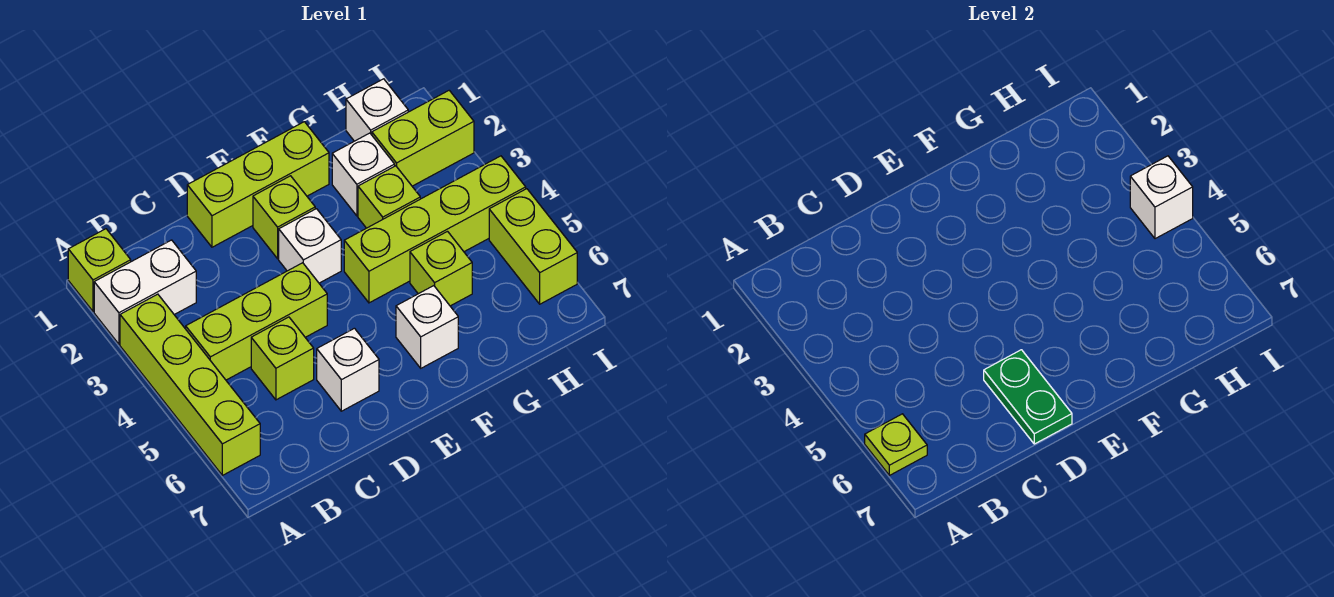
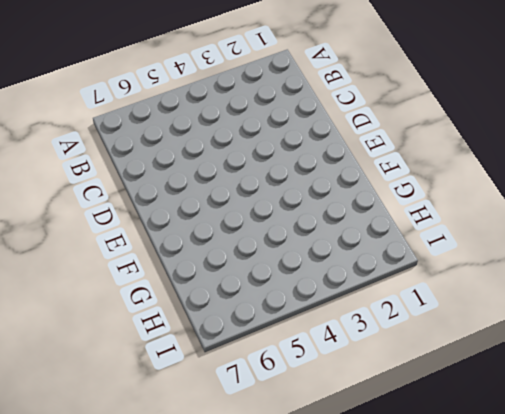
none -> lime 1x1 brick [68,229,131,311]
none -> white 1x2 brick [94,240,196,344]
none -> lime 1x4 brick [120,294,260,475]

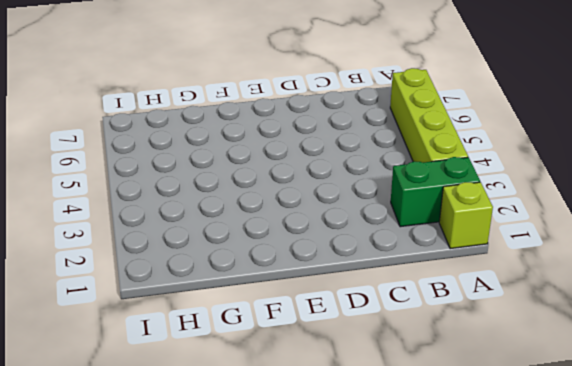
green 1x2 brick [391,157,480,227] -> white 1x2 brick [94,240,196,344]
none -> lime 1x3 brick [186,263,327,380]
none -> lime 1x1 brick [251,317,314,400]
none -> lime 1x3 brick [187,122,329,247]

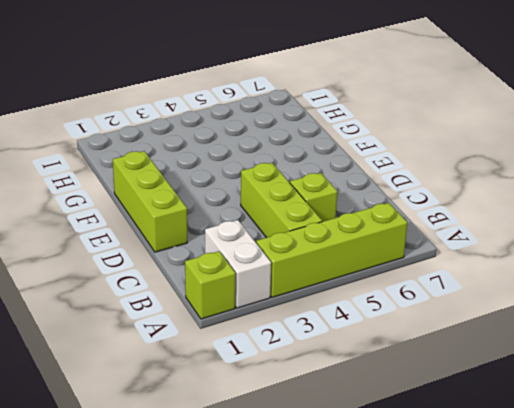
none -> white 1x1 brick [317,328,379,411]
none -> lime 1x1 brick [253,176,315,259]
none -> white 1x1 brick [279,209,341,283]

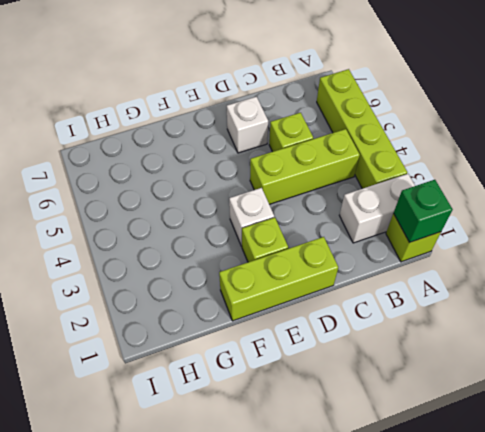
green 1x1 brick [394,180,453,243] -> none
none -> lime 1x4 brick [344,156,526,303]
none -> white 1x1 brick [396,286,458,368]
none -> white 1x1 brick [332,133,395,216]

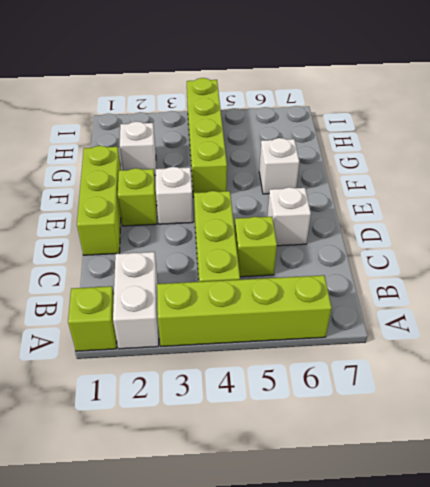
none -> lime 1x1 brick [358,166,420,228]
none -> lime 1x1 brick [410,232,472,306]
none -> white 1x1 brick [346,79,408,141]

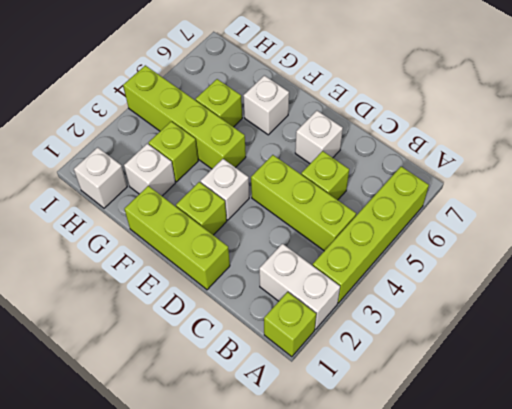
none -> lime 1x2 brick [372,90,474,186]
none -> lime 1x2 brick [489,189,577,304]
none -> lime 1x1 plate [865,414,927,475]

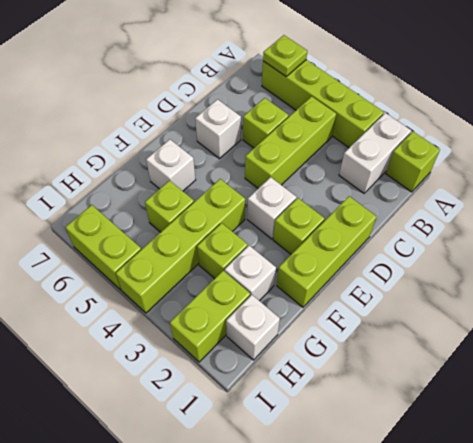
none -> green 1x2 plate [984,350,1072,444]
none -> white 1x1 brick [1130,156,1193,239]

